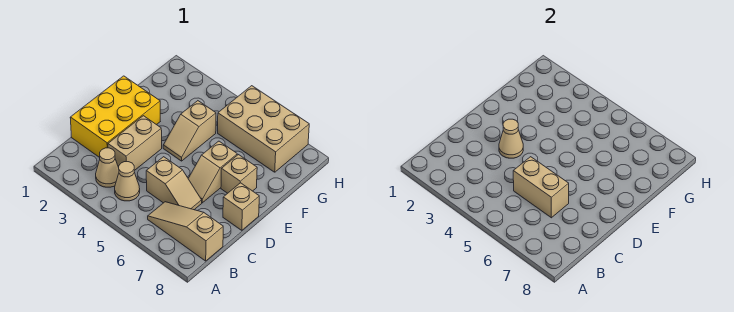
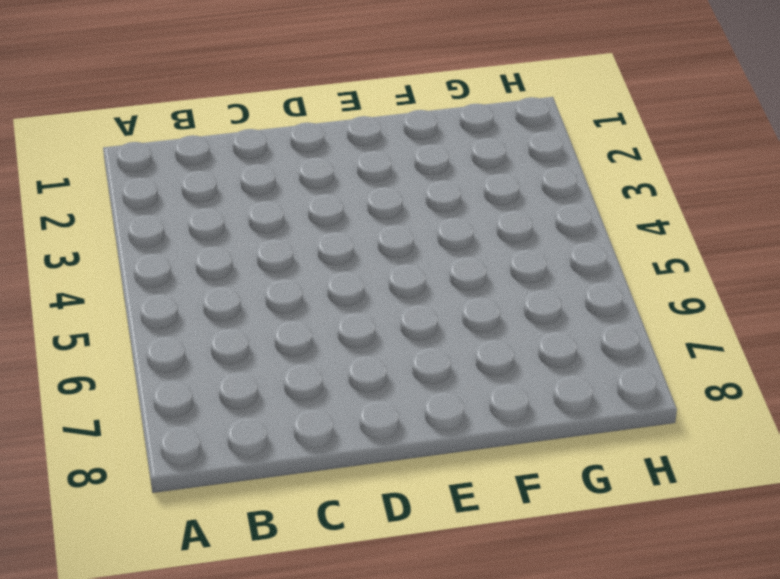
none -> tan 1x1 cone [96,148,119,187]
none -> tan 1x1 cone [115,162,140,201]
none -> tan 1x3 slope [148,202,223,261]

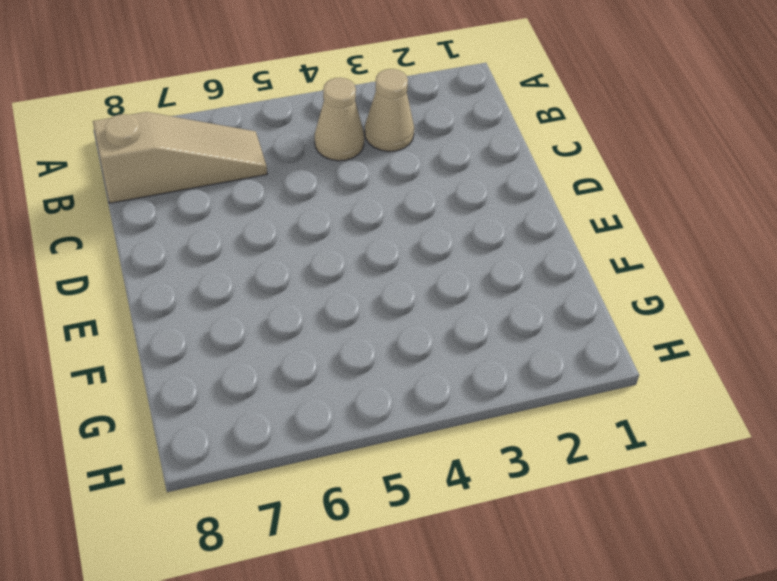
none -> yellow 2x3 brick [70,76,160,158]
none -> tan 1x2 brick [108,116,162,171]
none -> tan 1x2 slope [146,157,202,210]

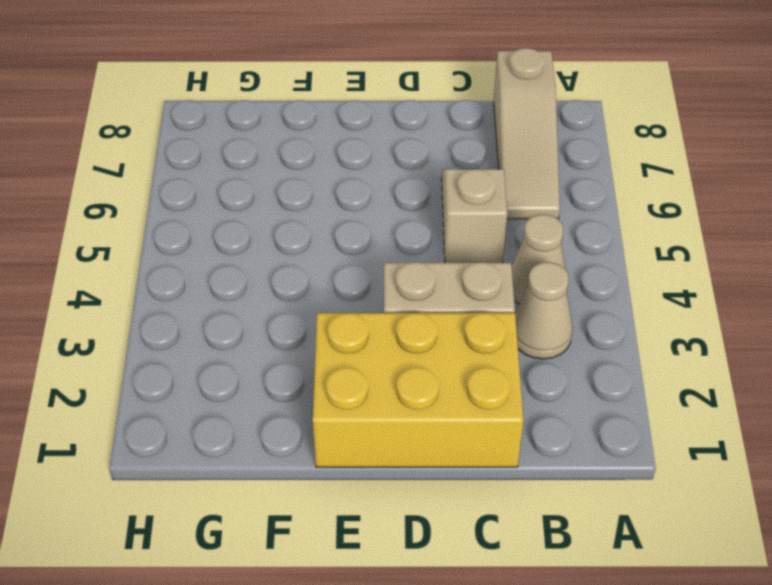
none -> tan 1x2 slope [188,141,237,203]
none -> tan 1x1 brick [223,183,259,230]
none -> tan 1x2 slope [163,101,216,161]

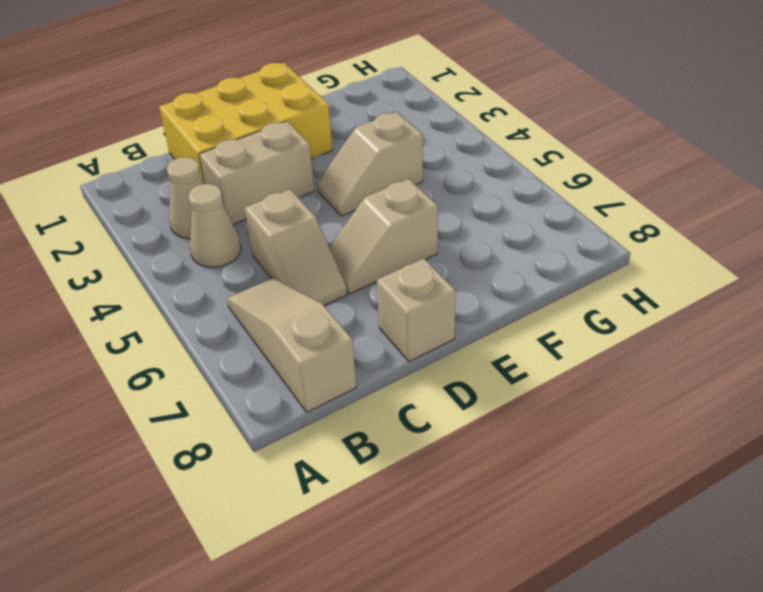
none -> tan 1x1 brick [221,155,257,193]
none -> tan 2x3 brick [218,86,309,172]
none -> tan 1x2 brick [513,157,569,218]

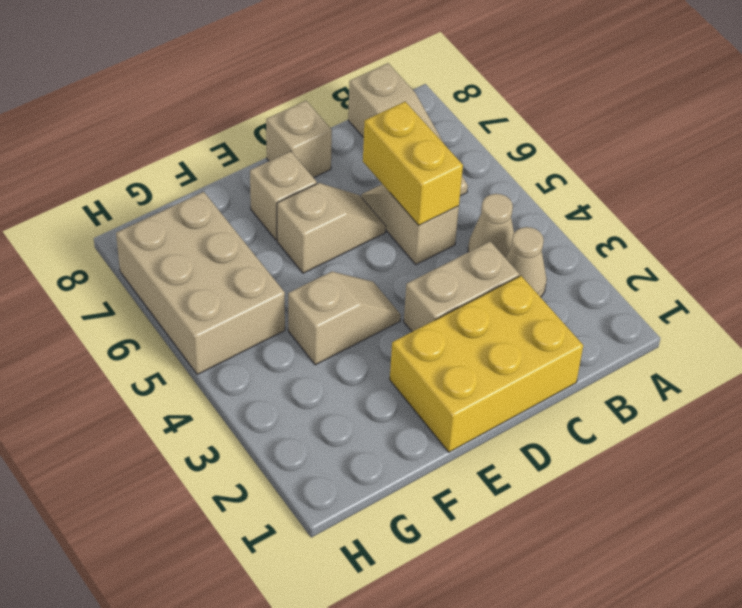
yellow 1x2 brick [363,102,463,225] -> tan 1x2 brick [513,157,569,218]
none -> tan 1x1 cone [499,119,523,158]

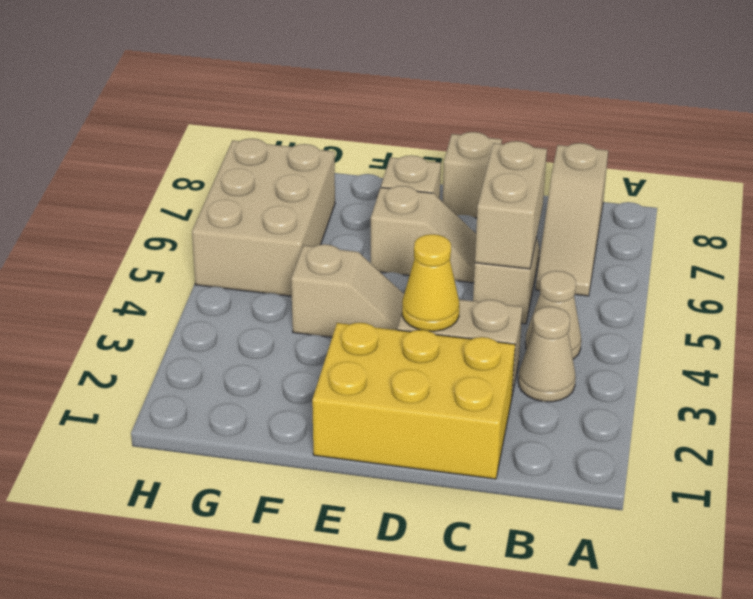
yellow 1x1 cone [402,234,459,331] -> tan 1x1 cone [499,119,523,158]

